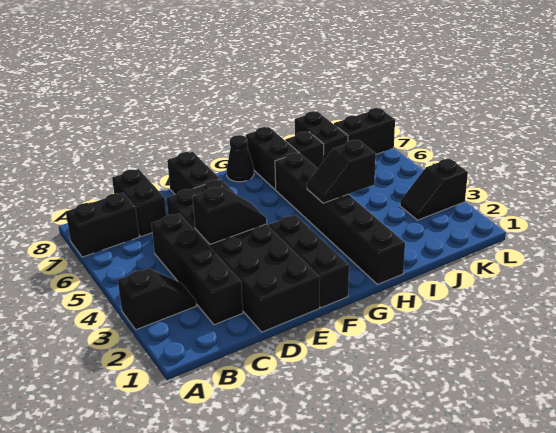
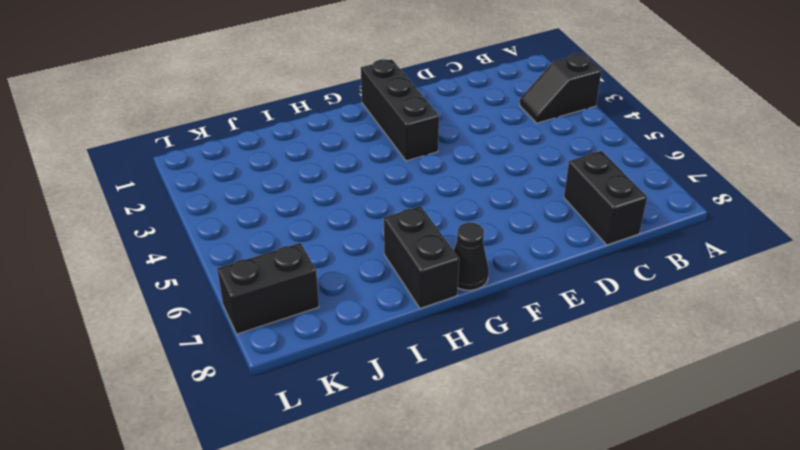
none -> black 1x2 brick [66,193,139,257]
none -> black 1x4 brick [151,214,243,325]
none -> black 2x6 brick [167,179,320,332]

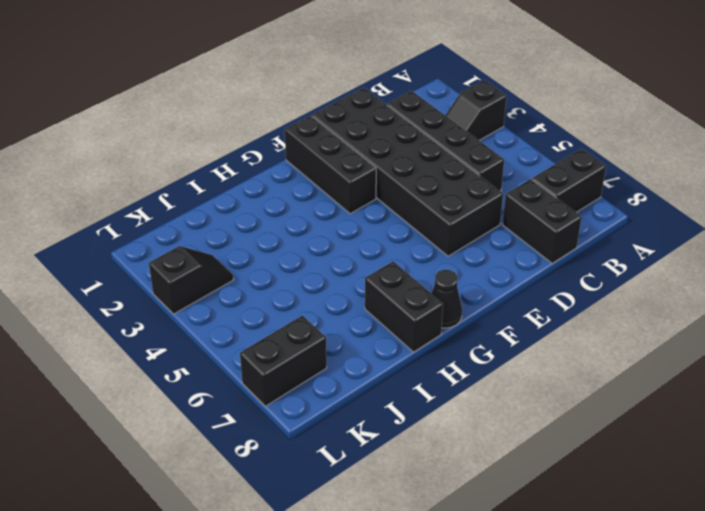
none -> black 1x2 brick [167,152,220,194]
none -> black 1x6 brick [275,153,405,284]
none -> black 1x1 brick [285,132,324,168]

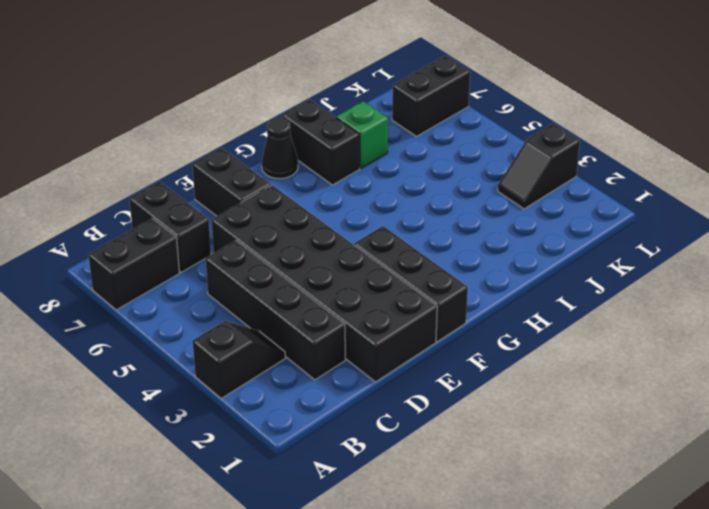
green 1x1 brick [336,101,388,168] -> black 1x1 brick [285,132,324,168]
none -> black 1x6 brick [275,153,405,284]
none -> black 1x2 brick [295,111,348,161]
none -> black 1x2 slope [193,187,267,244]

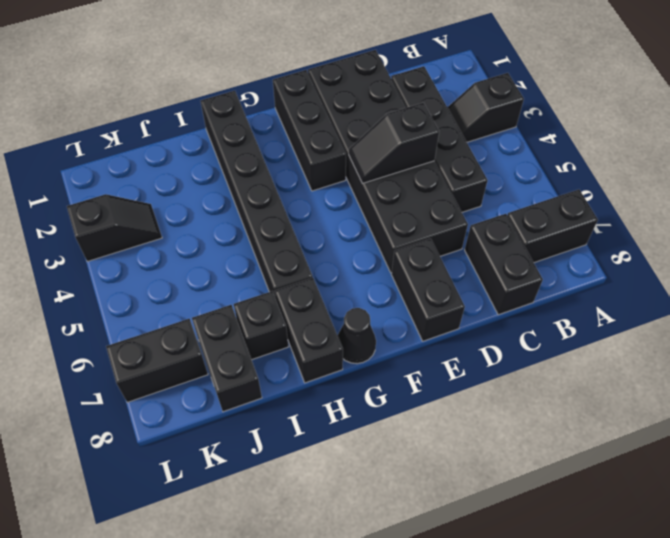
none -> black 1x2 slope [307,140,376,203]

